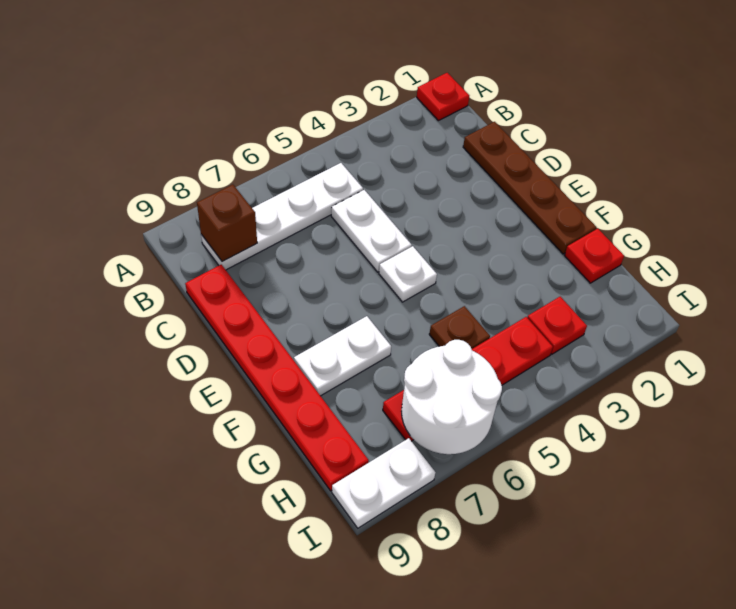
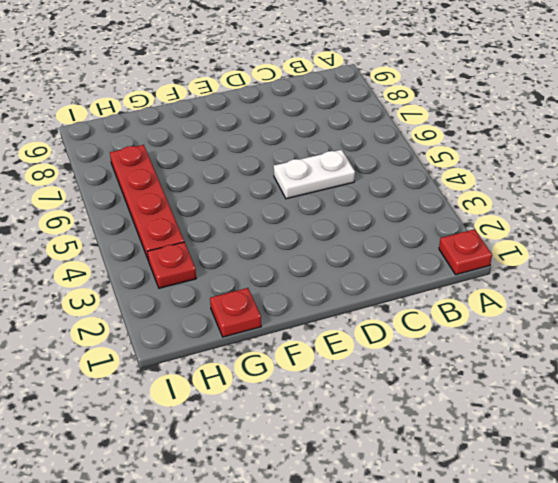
none -> white 1x4 plate [201,163,363,270]
none -> brown 1x4 plate [463,122,596,254]
none -> red 1x6 plate [185,265,369,491]

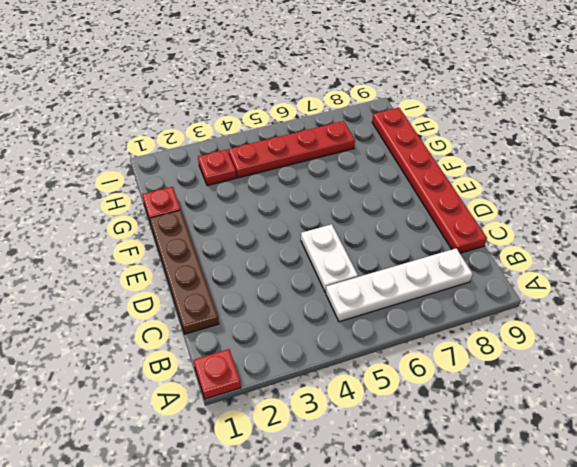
none -> white 1x1 plate [379,246,437,302]
none -> white 1x2 plate [294,316,391,396]
none -> brown 1x1 plate [429,306,490,349]

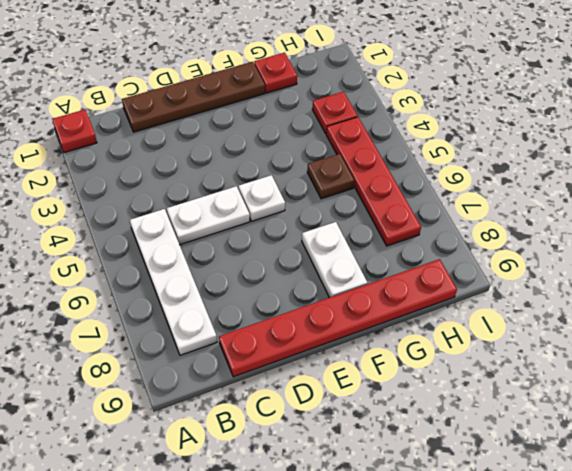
none -> white 1x2 plate [332,438,435,528]
none -> brown 1x1 brick [197,185,257,262]
none -> white 2x2 round brick [401,340,502,454]

